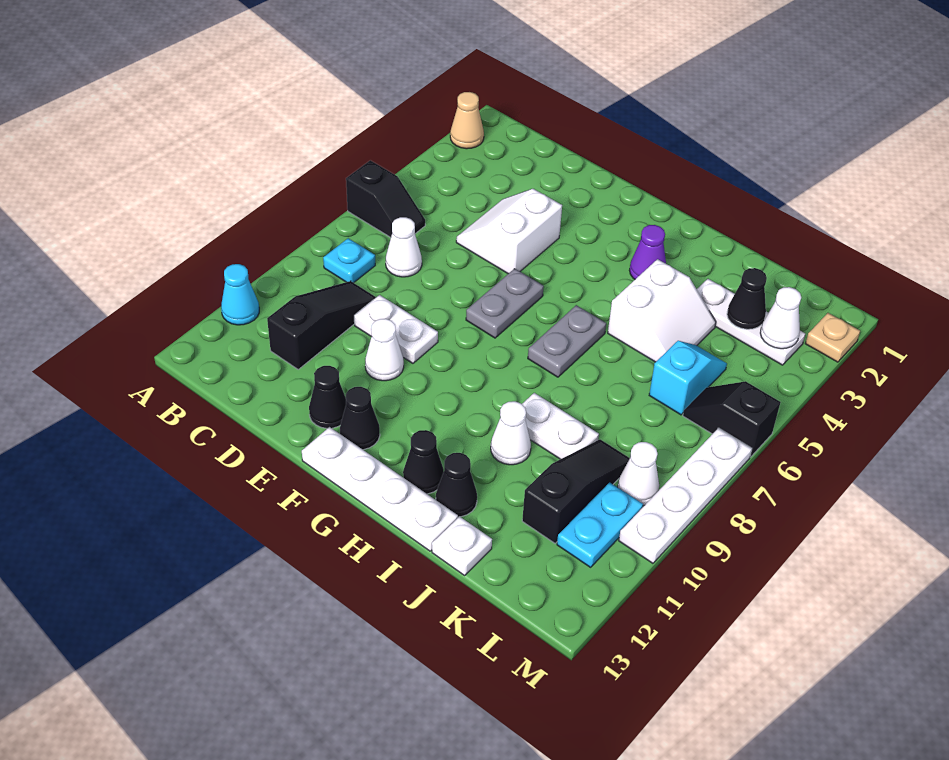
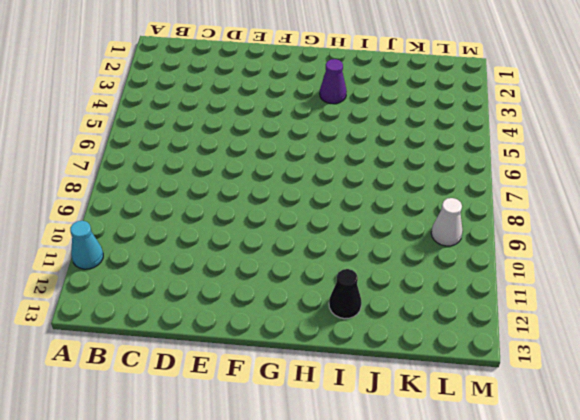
none -> tan 1x1 cone [450,92,484,149]
none -> black 1x2 slope [346,160,425,237]
none -> cyan 1x1 plate [323,238,375,283]
none -> white 1x1 cone [386,217,422,277]

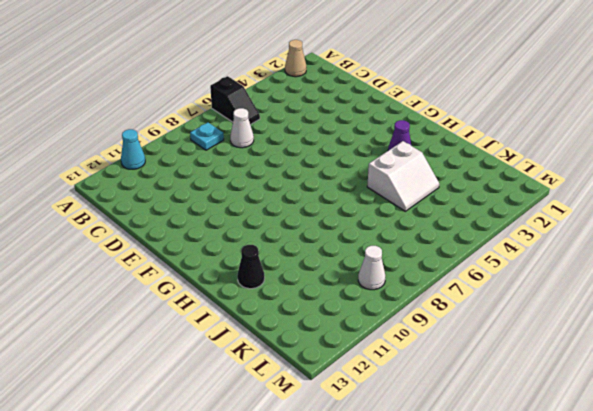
none -> black 1x3 slope [267,281,376,369]
none -> white 2x2 slope [456,189,562,274]
none -> white 1x2 plate [354,295,438,363]
none -> white 1x1 cone [365,319,404,381]

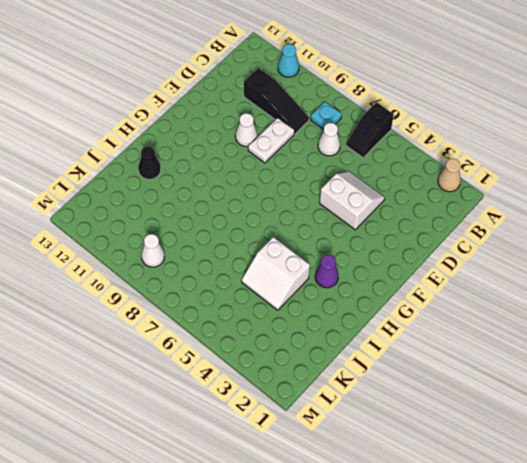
none -> black 1x1 cone [309,366,346,428]
none -> grey 1x2 plate [466,269,544,338]
none -> black 1x1 cone [340,387,380,450]
none -> white 1x4 plate [302,427,458,551]

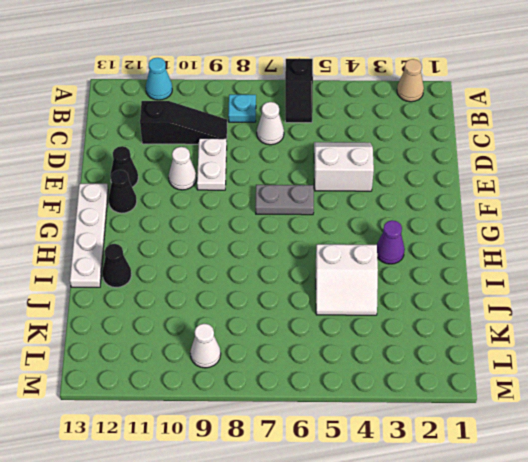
none -> grey 1x2 plate [528,305,606,377]
none -> black 1x1 cone [403,430,444,494]
none -> white 1x2 plate [522,393,599,459]
none -> white 1x1 cone [491,401,531,465]

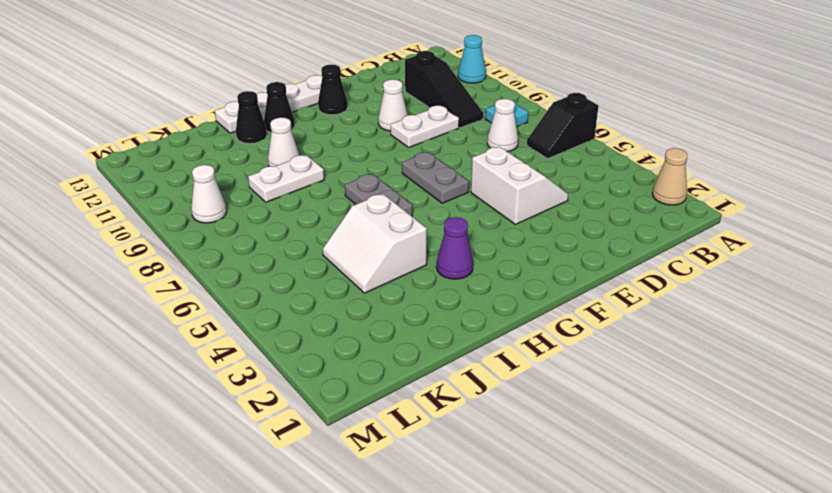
none -> black 1x1 cone [309,366,346,428]
none -> white 1x3 plate [697,279,805,365]
none -> white 1x1 plate [432,517,492,575]
none -> cyan 1x2 slope [649,341,727,415]

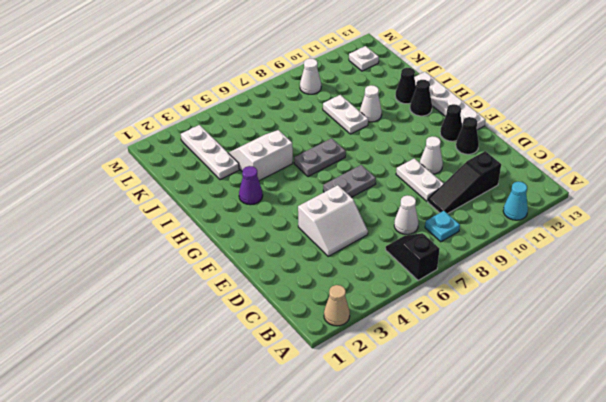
white 1x1 plate [349,46,379,71] -> white 1x1 plate moved to [432,517,492,575]
none -> cyan 1x2 slope [649,341,727,415]
none -> black 1x3 slope [522,439,630,543]
none -> black 1x2 slope [683,381,781,457]
none -> cyan 1x2 plate [557,482,643,567]

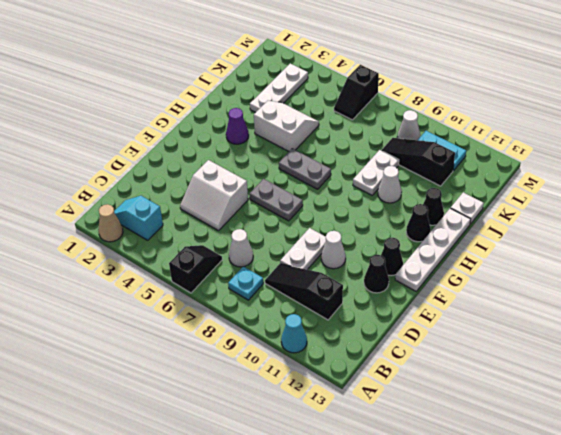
cyan 1x2 slope [114,196,163,240] -> cyan 1x2 slope moved to [649,341,727,415]
none -> tan 1x1 plate [805,313,860,362]
none -> white 1x4 plate [619,428,752,563]
none -> black 1x1 cone [727,268,767,329]
none -> white 1x1 cone [760,287,801,349]

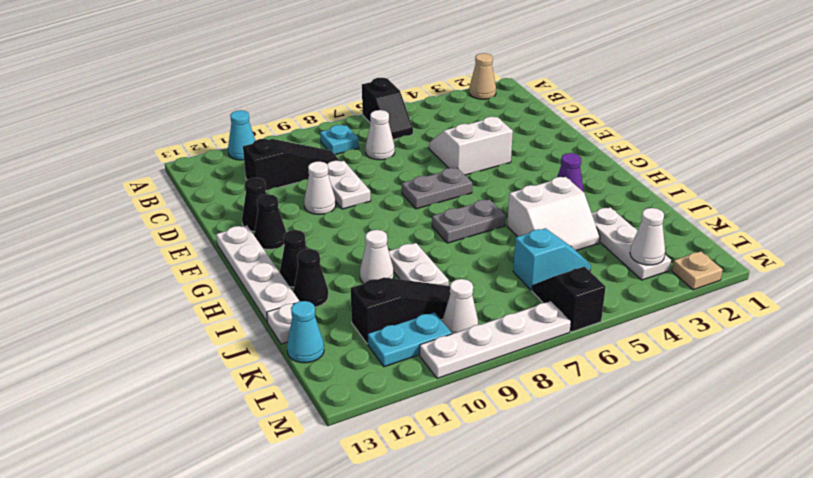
cyan 1x1 cone [287,301,324,363] -> none
none -> black 1x1 cone [727,268,767,329]

